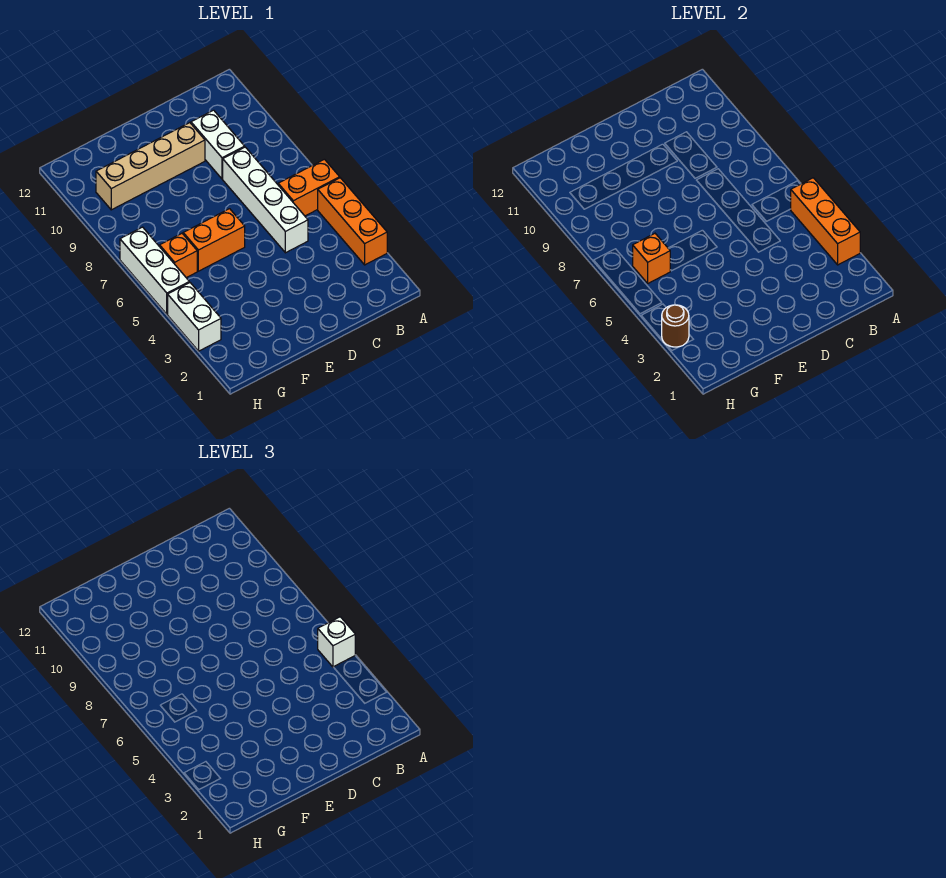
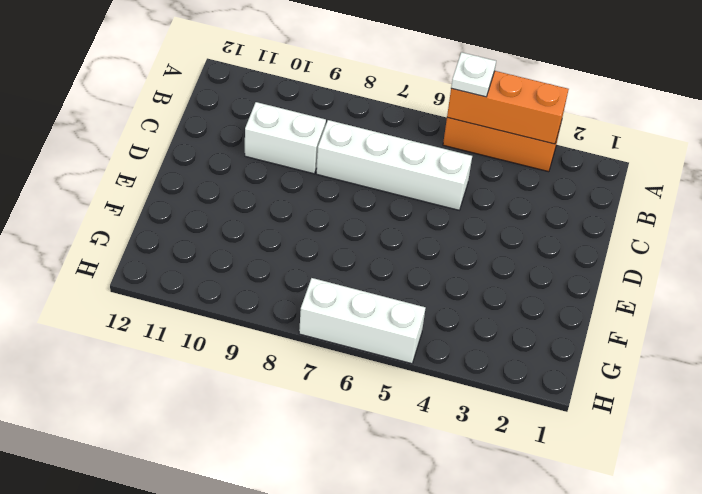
white 1x1 plate [451,52,496,97] -> white 1x1 brick [318,617,355,667]
none -> orange 1x2 brick [278,159,340,216]
none -> tan 1x4 brick [96,123,205,210]
none -> orange 1x2 brick [183,209,245,271]

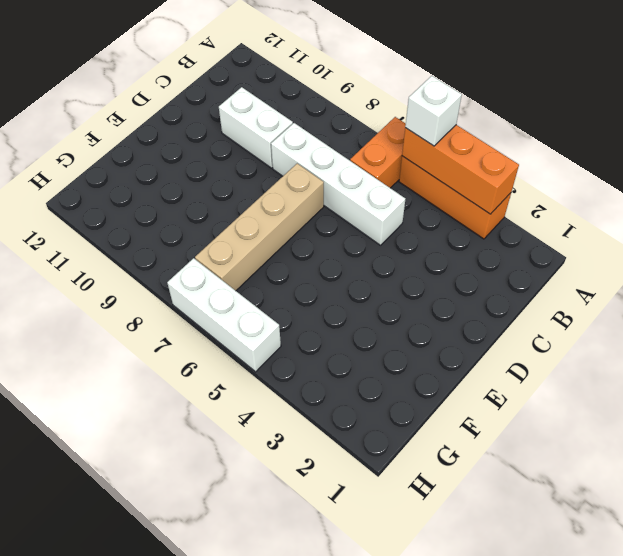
tan 1x4 brick [195,163,324,291] -> tan 1x4 brick moved to [96,123,205,210]
none -> orange 1x2 brick [183,209,245,271]
none -> orange 1x1 brick [160,234,197,278]
none -> white 1x2 brick [168,283,221,351]

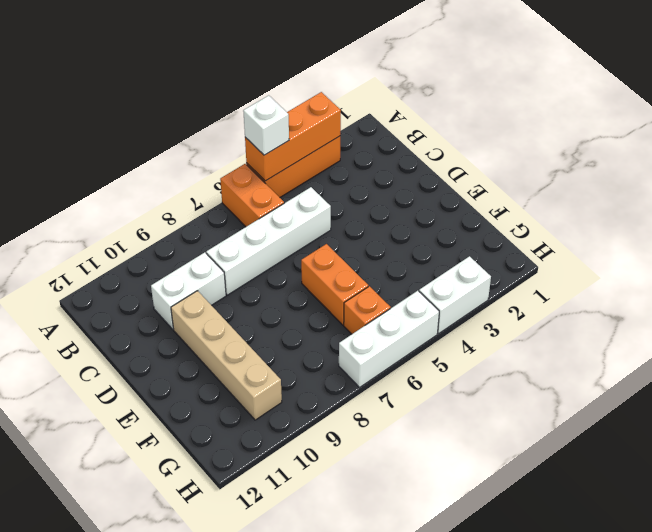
none -> orange 1x1 brick [633,234,670,283]
none -> brown 1x1 round brick [662,305,689,347]

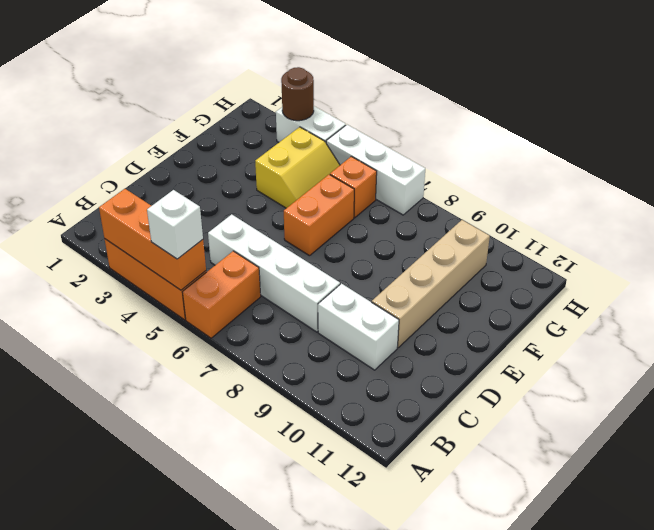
yellow 2x2 slope [255,127,340,208] -> none
none -> orange 1x1 brick [633,234,670,283]

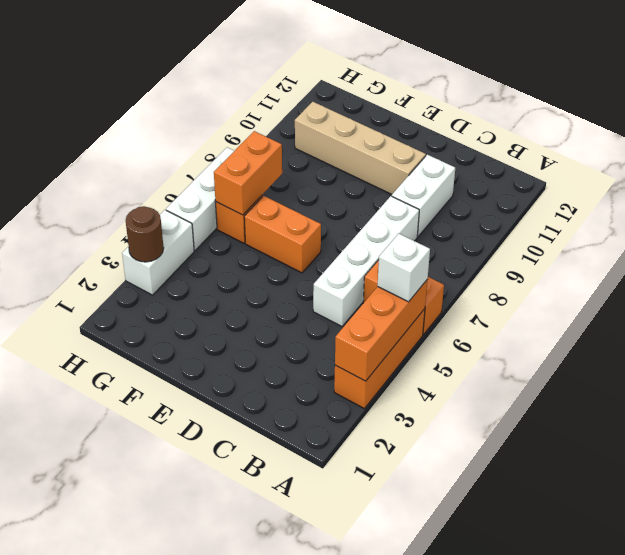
orange 1x2 brick [214,131,282,215] -> orange 1x1 brick [633,234,670,283]

